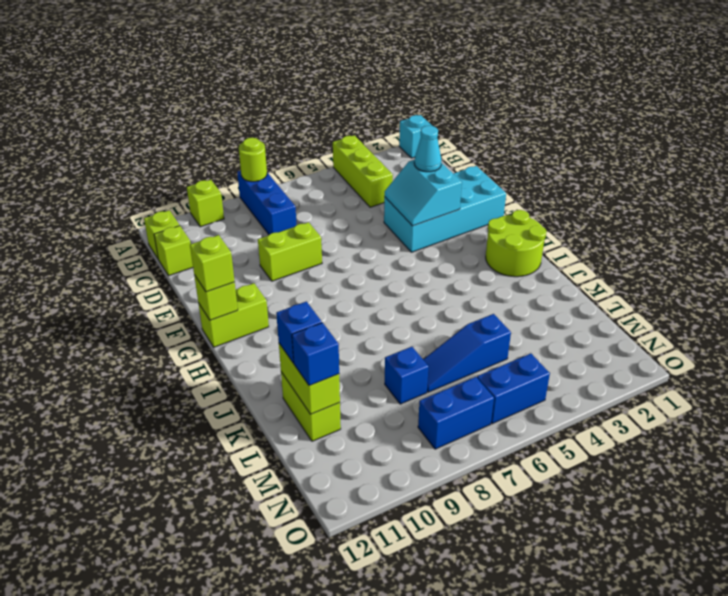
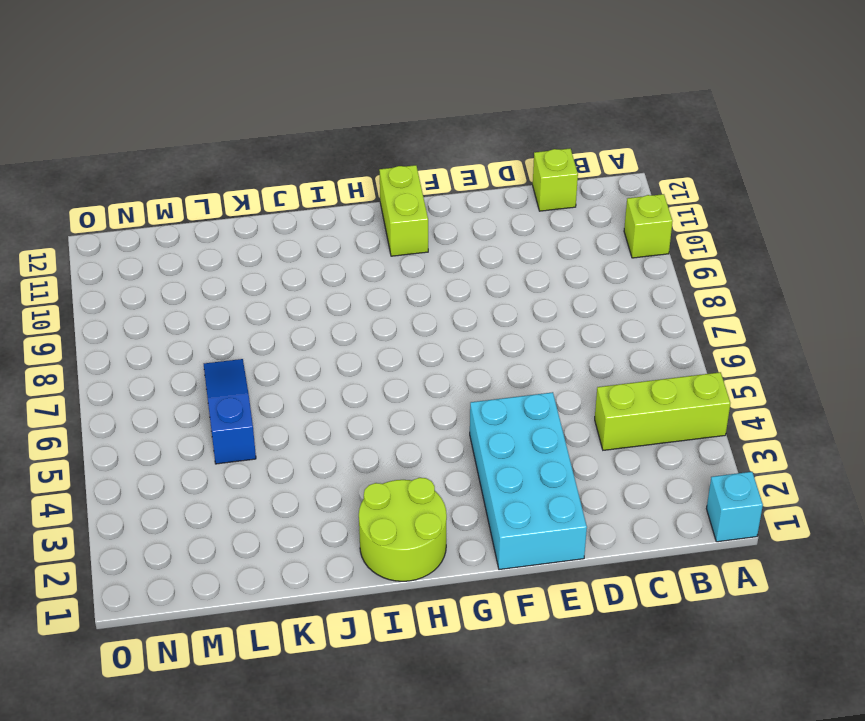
none -> blue 1x3 brick [237,170,296,235]
none -> lime 1x1 brick [144,210,180,258]
none -> lime 1x2 brick [258,222,322,281]

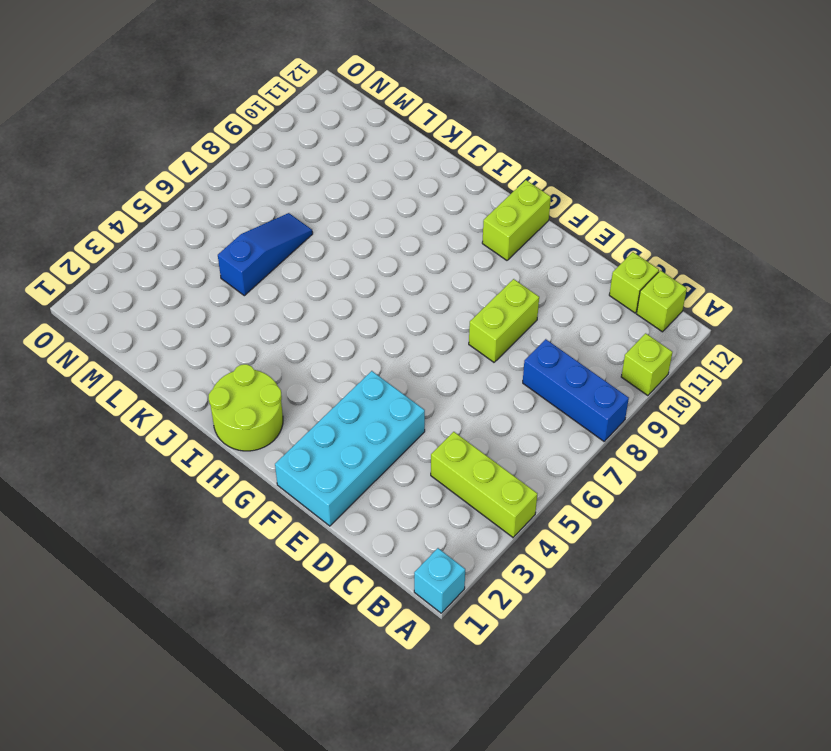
none -> lime 1x2 brick [281,372,341,441]
none -> blue 1x1 brick [385,347,428,404]
none -> blue 1x2 brick [477,353,550,424]

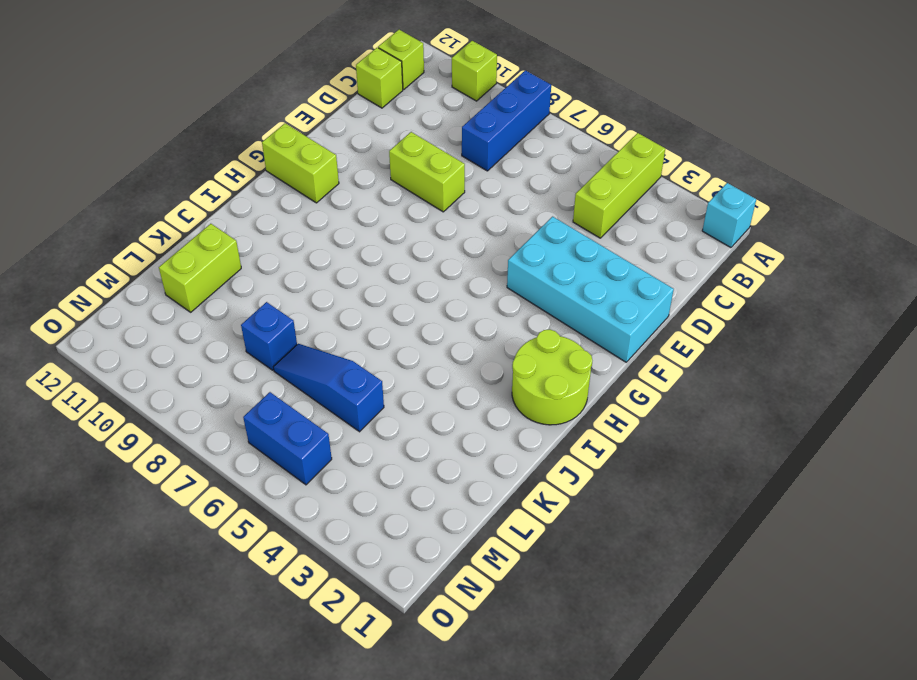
none -> blue 1x2 brick [418,377,494,449]
none -> lime 1x1 round brick [239,138,267,182]
none -> cyan 2x2 slope [384,160,462,226]

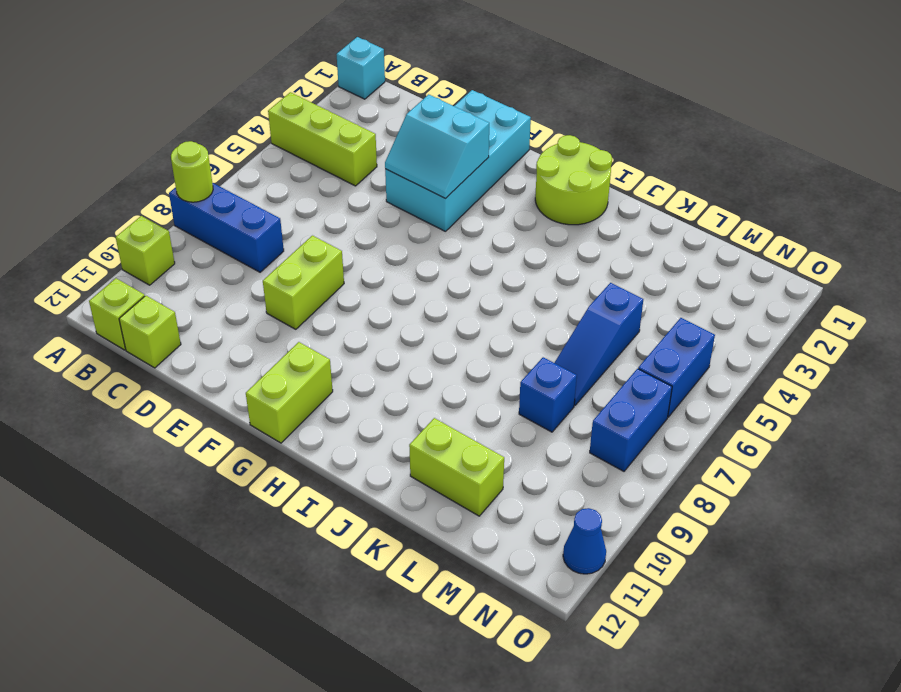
blue 1x1 cone [563,508,606,574] -> none
none -> lime 1x1 brick [194,275,238,320]
none -> lime 1x2 brick [279,344,340,414]
none -> cyan 1x1 cone [414,126,442,172]

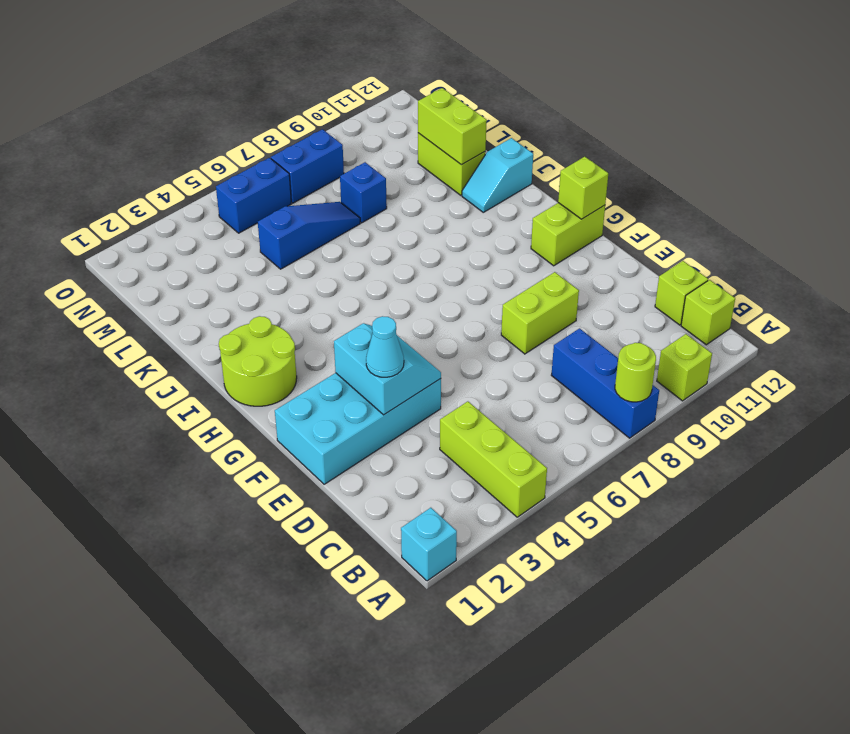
cyan 1x2 slope [462,138,533,212] -> none
none -> lime 1x1 brick [190,235,235,292]
none -> blue 1x1 brick [276,301,322,363]
none -> blue 1x1 brick [292,323,339,386]

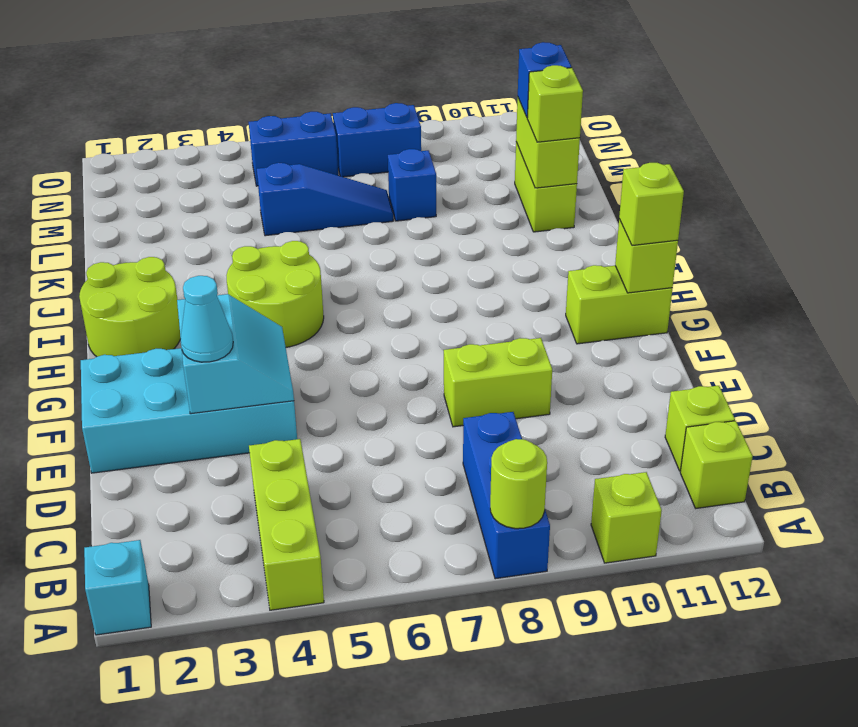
lime 2x2 round brick [226,241,324,347] -> none
lime 1x1 brick [527,65,583,142] -> blue 1x1 brick [276,301,322,363]

